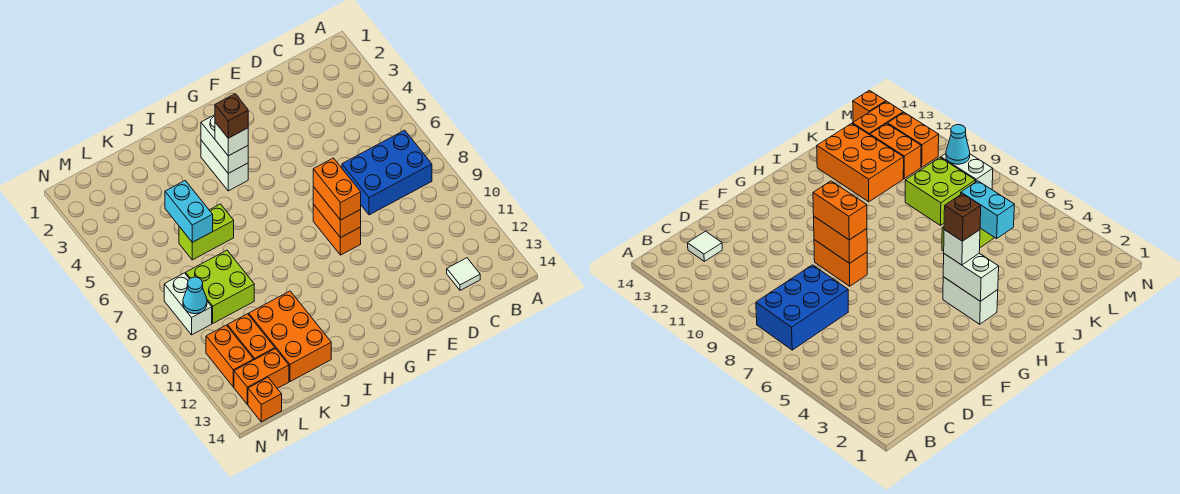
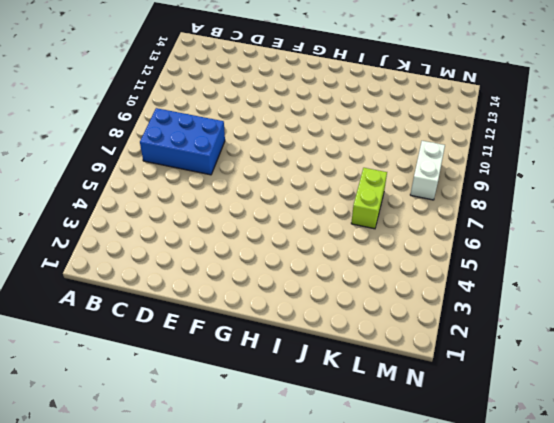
lime 1x2 brick [351,168,387,229] -> lime 1x2 brick turned to [179,204,234,260]
none -> white 1x1 tile [447,258,480,290]
none -> orange 1x2 brick [313,204,361,255]
none -> white 1x2 brick [201,140,248,191]

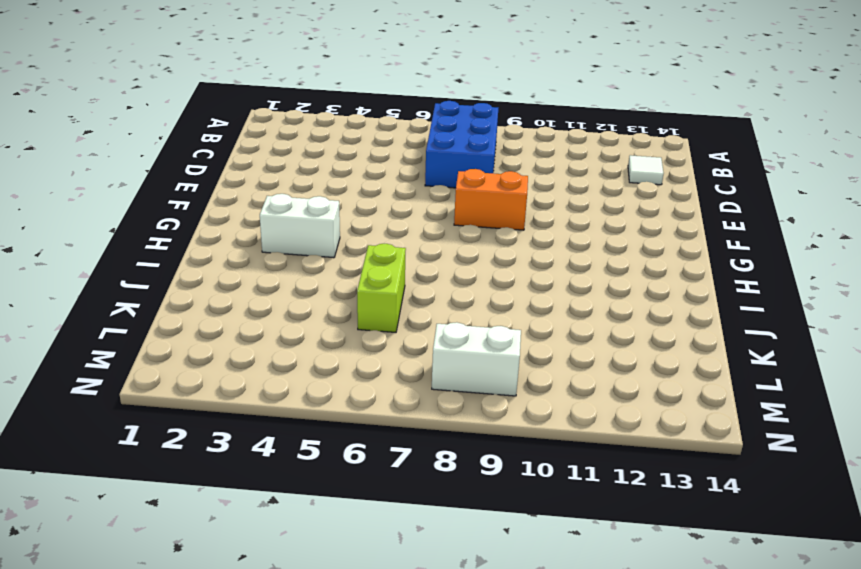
none -> orange 2x3 brick [249,291,331,382]
none -> lime 2x2 brick [186,250,254,323]
none -> orange 1x2 brick [227,314,275,360]

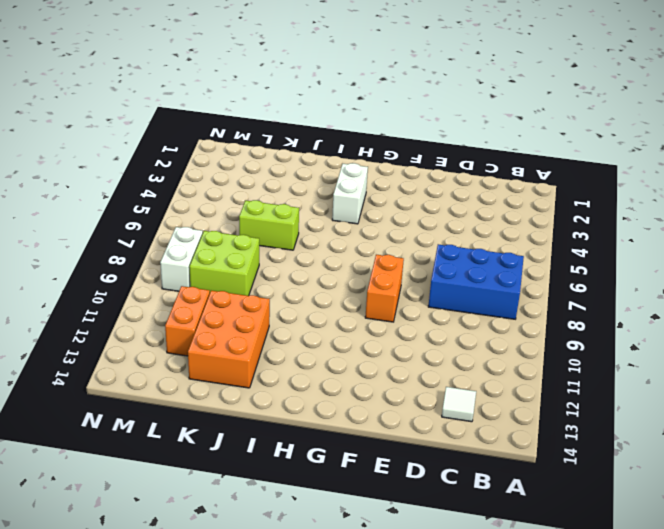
none -> orange 1x2 brick [234,349,289,404]
none -> orange 1x2 brick [206,325,254,387]
none -> orange 1x1 brick [248,378,282,422]

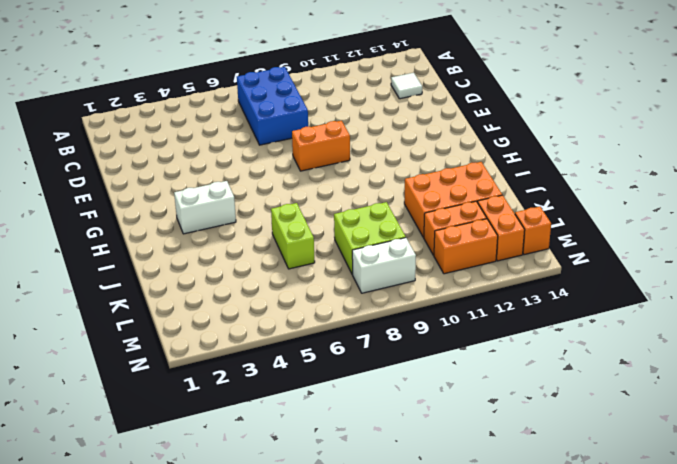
none -> orange 1x2 brick [313,187,361,238]
none -> white 1x2 brick [201,115,248,173]
none -> cyan 1x2 brick [165,181,213,242]

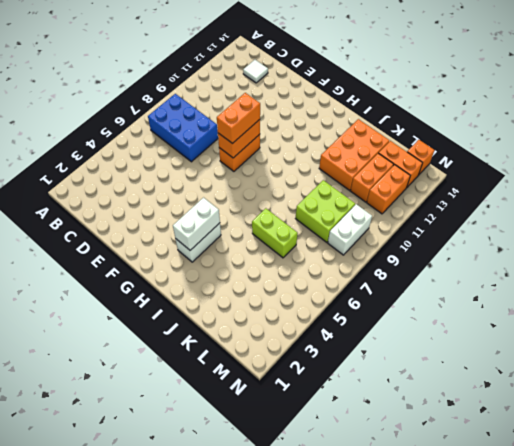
none -> cyan 1x2 brick [165,181,213,242]
none -> cyan 1x1 cone [183,277,207,314]
none -> white 1x1 brick [215,123,248,156]

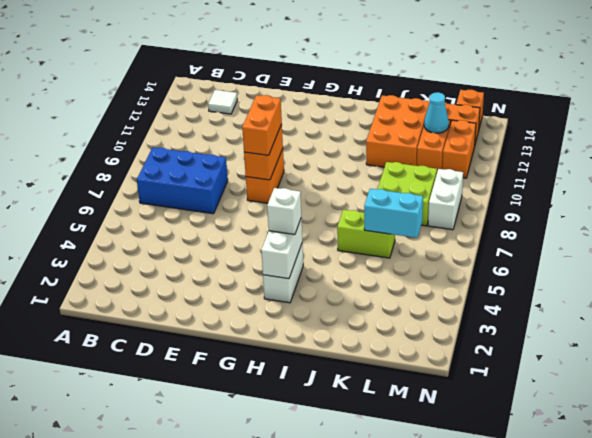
cyan 1x2 brick [364,189,423,238] -> cyan 1x2 brick turned to [165,181,213,242]
cyan 1x1 cone [424,92,449,133] -> cyan 1x1 cone moved to [183,277,207,314]
none -> brown 1x1 brick [215,94,248,138]

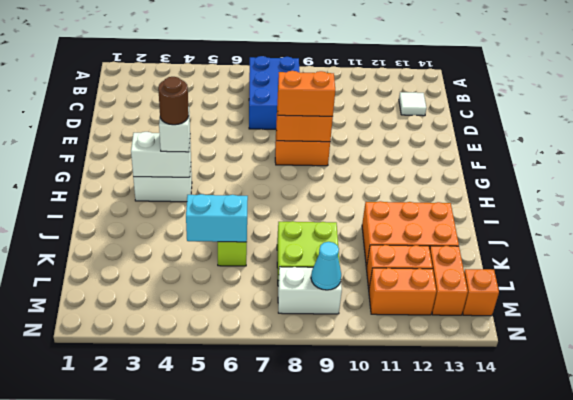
brown 1x1 round brick [158,77,189,125] -> brown 1x1 brick [215,94,248,138]

